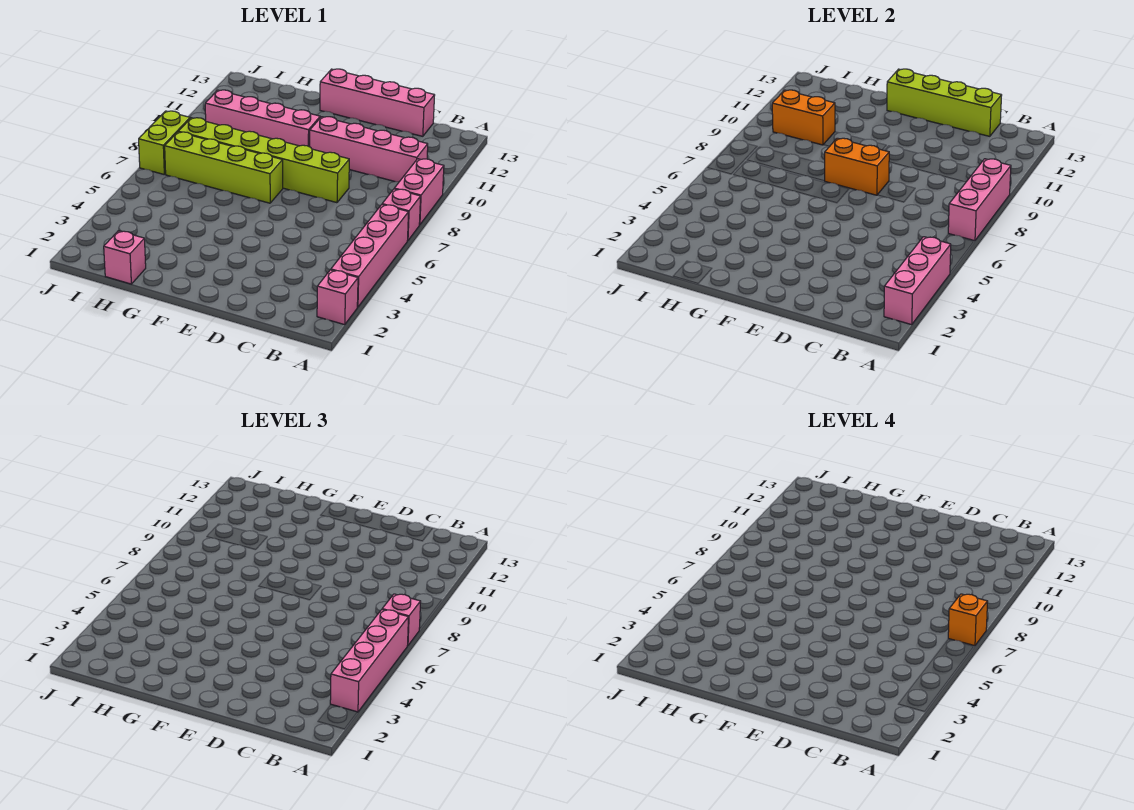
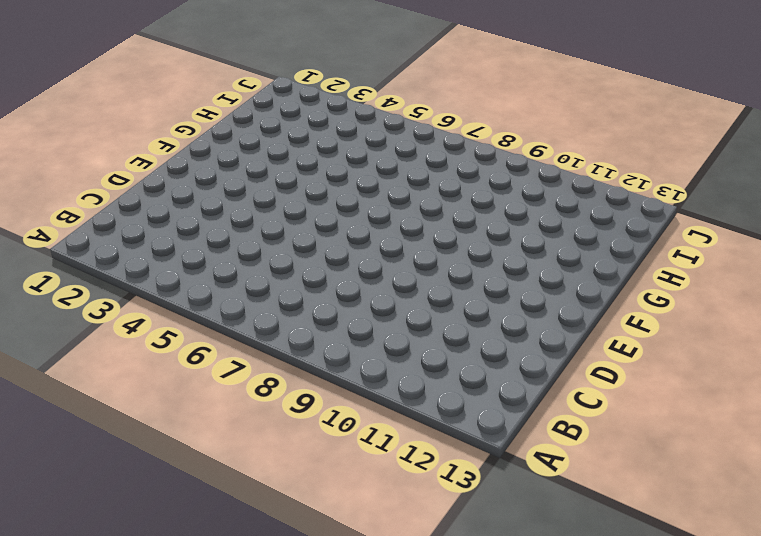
none -> pink 1x1 brick [317,270,358,325]
none -> pink 1x4 brick [331,205,409,307]
none -> pink 1x1 brick [382,189,421,240]

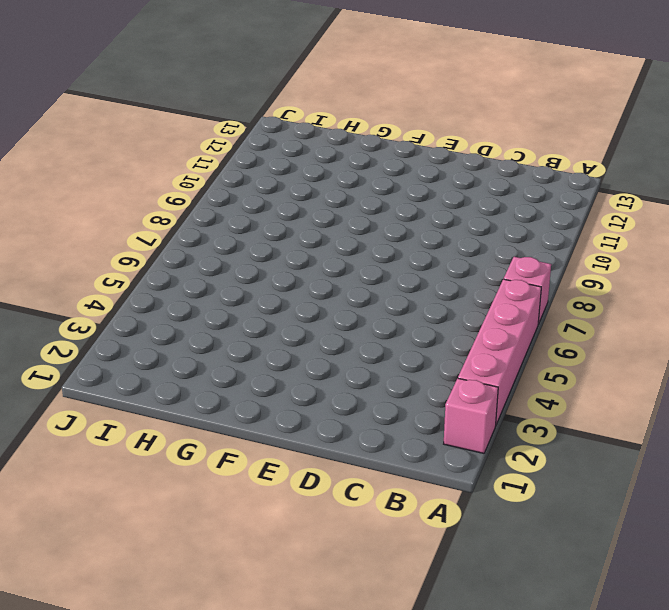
none -> pink 1x2 brick [394,159,444,225]
none -> pink 1x4 brick [310,117,428,182]
none -> pink 1x4 brick [320,69,435,136]

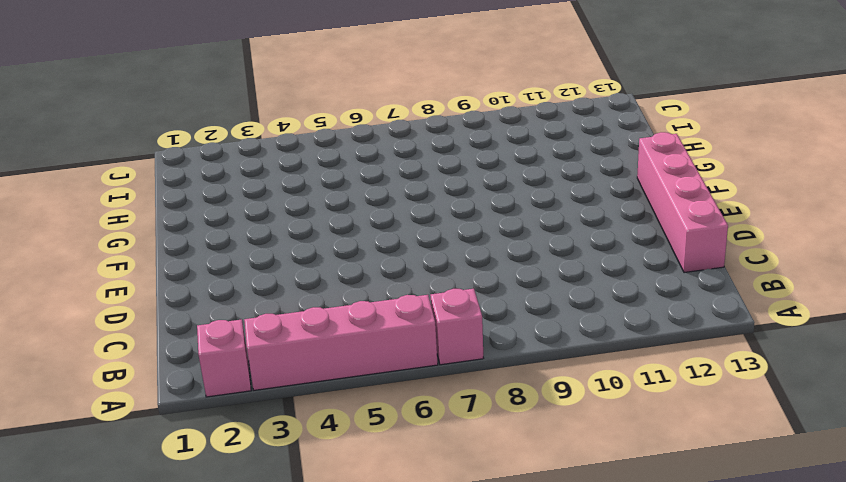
none -> pink 1x2 brick [394,159,444,225]
none -> pink 1x4 brick [310,117,428,182]
none -> lime 1x6 brick [178,118,349,203]

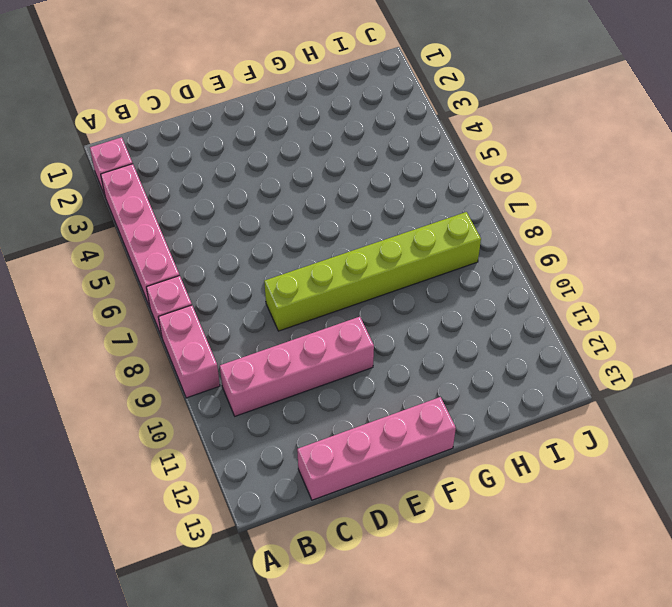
none -> lime 1x4 brick [165,132,283,203]
none -> pink 1x4 brick [205,90,320,147]
none -> pink 1x1 brick [104,231,146,284]

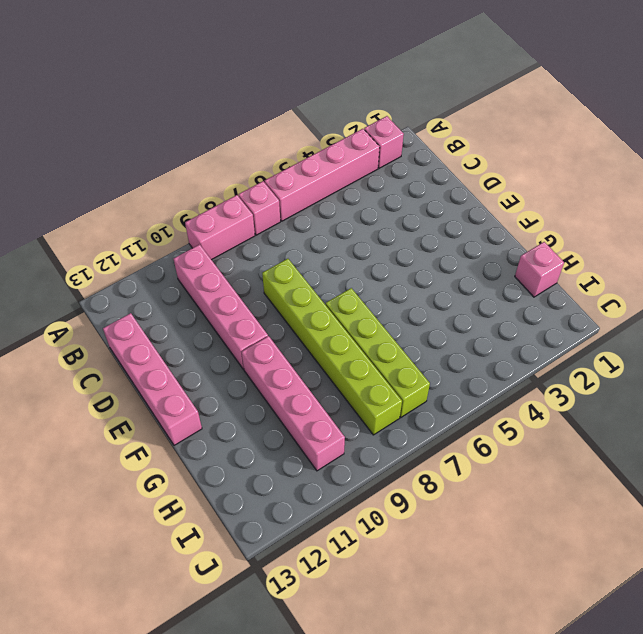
none -> lime 1x2 brick [139,111,190,174]
none -> pink 1x3 brick [884,237,951,325]
none -> pink 1x3 brick [948,159,1011,241]

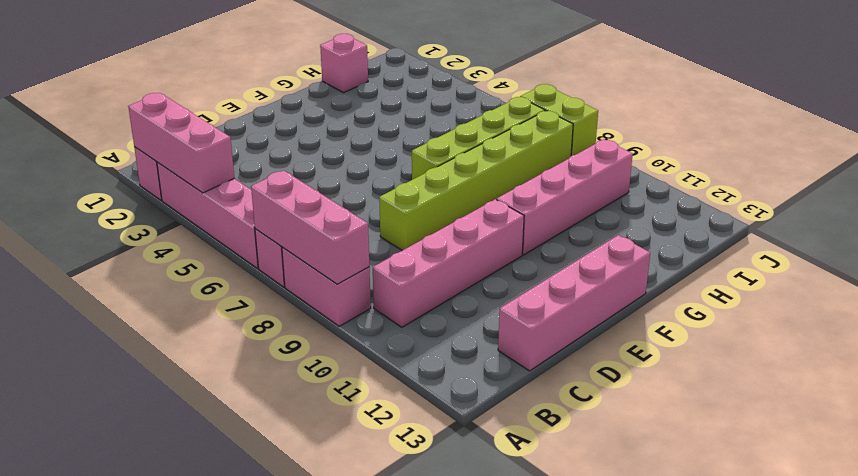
none -> lime 1x4 brick [887,69,1002,136]
none -> orange 1x2 brick [825,138,889,195]
none -> orange 1x2 brick [772,90,835,145]

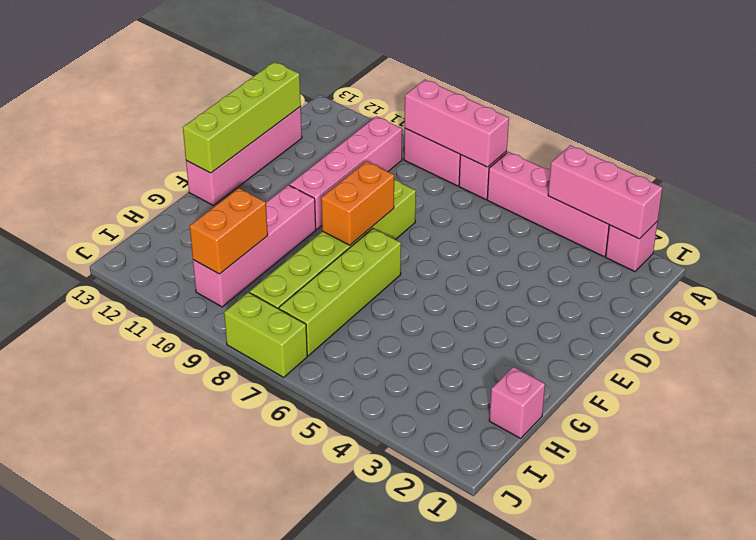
none -> pink 1x4 brick [330,610,409,712]
none -> pink 1x1 brick [382,594,421,645]
none -> orange 1x1 brick [948,594,988,646]

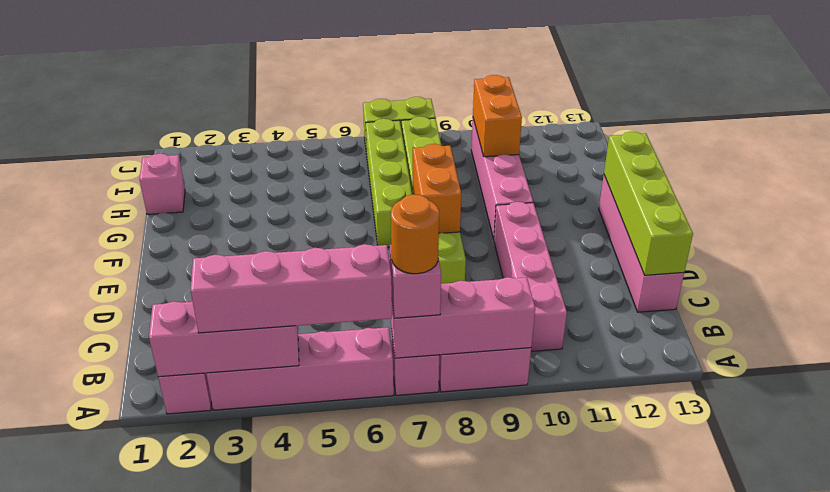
orange 1x1 round brick [391,195,439,274] -> orange 1x1 brick [948,594,988,646]

